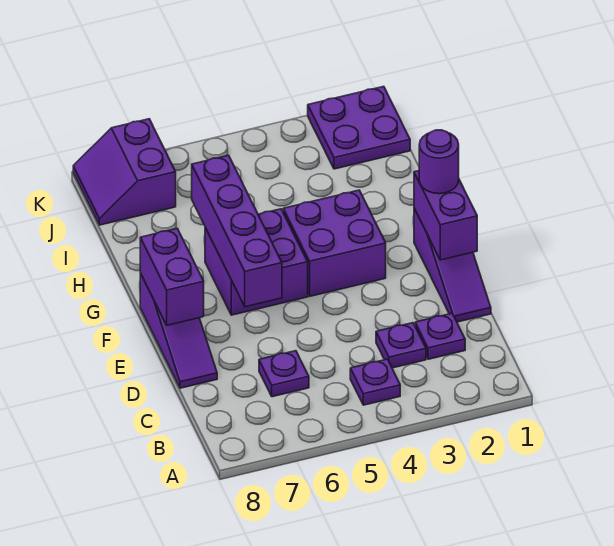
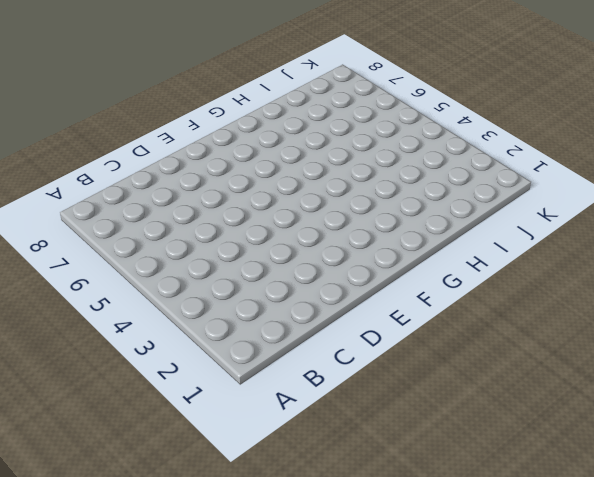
none -> purple 1x1 plate [350,359,400,405]
none -> purple 1x1 plate [415,313,465,359]
none -> purple 1x1 plate [376,323,426,368]

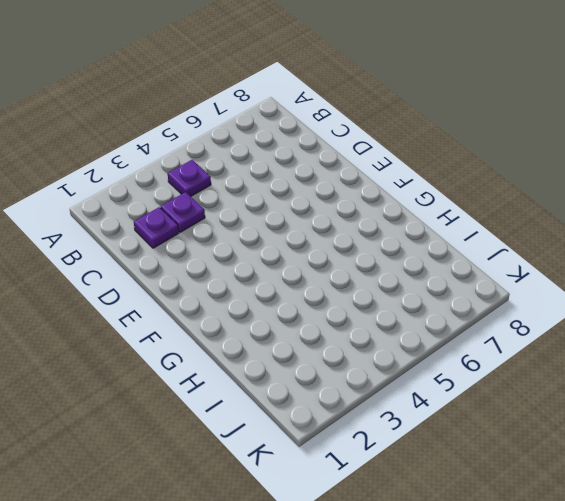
none -> purple 1x1 plate [259,351,309,397]
none -> purple 1x3 slope [414,208,491,322]
none -> purple 1x3 slope [140,273,217,388]

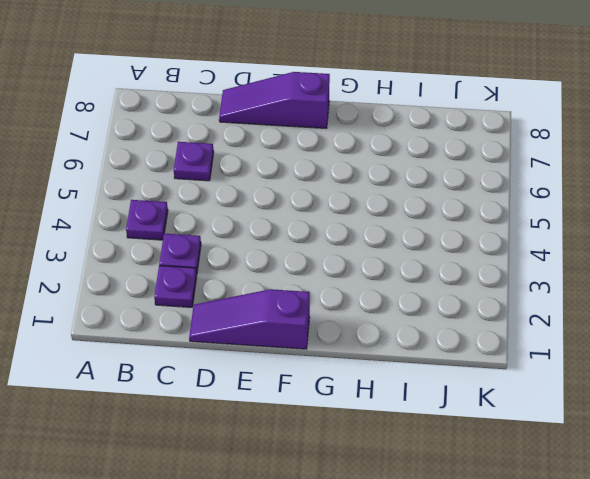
none -> purple 2x2 brick [283,190,386,296]
none -> purple 2x2 brick [205,209,308,315]
none -> purple 2x2 plate [308,86,410,169]

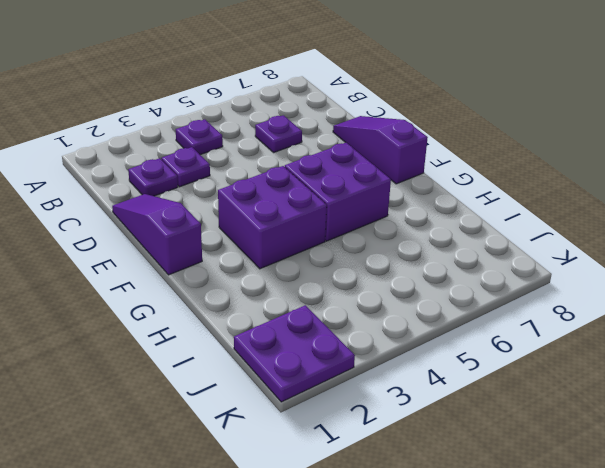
none -> purple 2x2 slope [73,119,176,225]
none -> purple 1x2 brick [414,171,477,260]
none -> purple 1x4 brick [192,155,282,307]

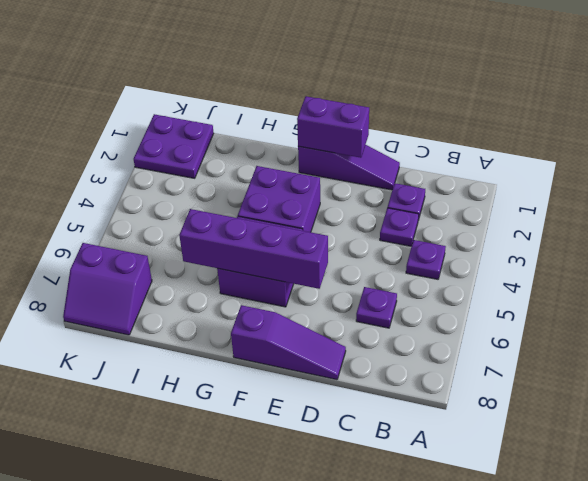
none -> purple 1x2 brick [140,228,204,325]
none -> purple 1x1 round brick [419,130,459,194]

